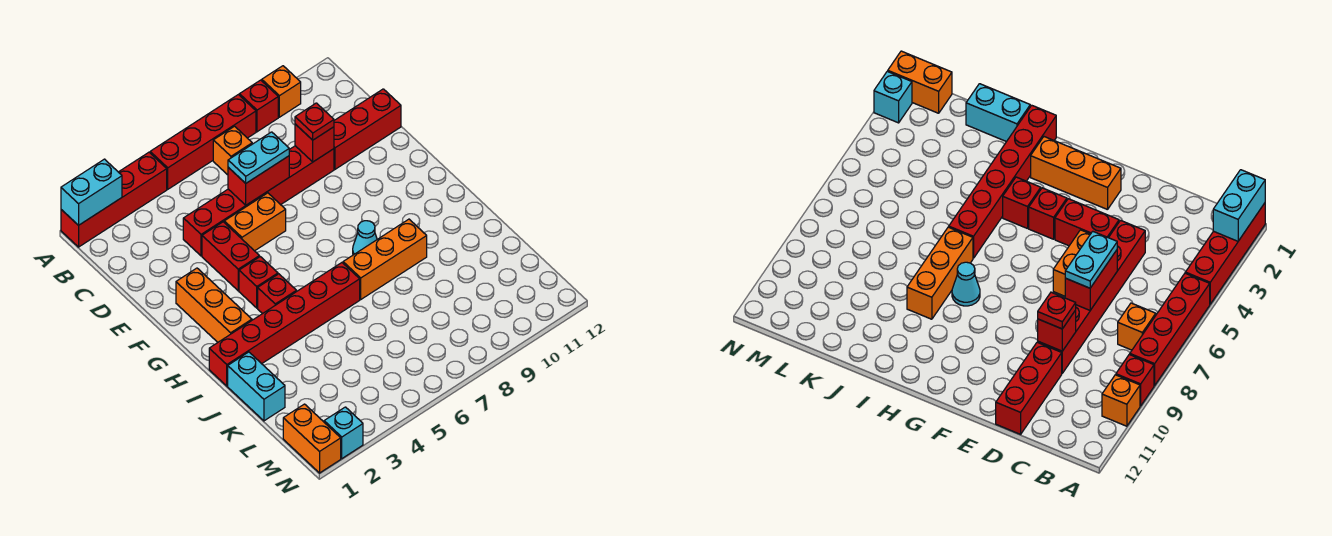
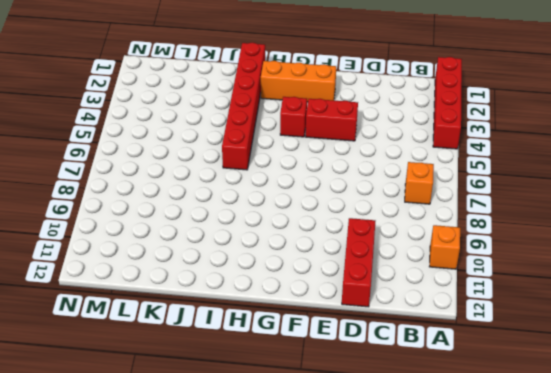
none -> red 1x4 brick [150,95,256,189]
none -> red 1x1 brick [239,80,278,132]
none -> red 1x6 brick [183,146,334,256]

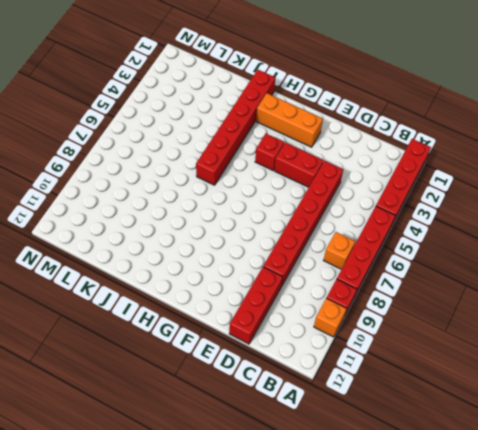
none -> orange 1x2 brick [224,193,286,251]
none -> red 1x1 brick [258,274,297,314]
none -> cyan 1x1 cone [353,221,377,255]

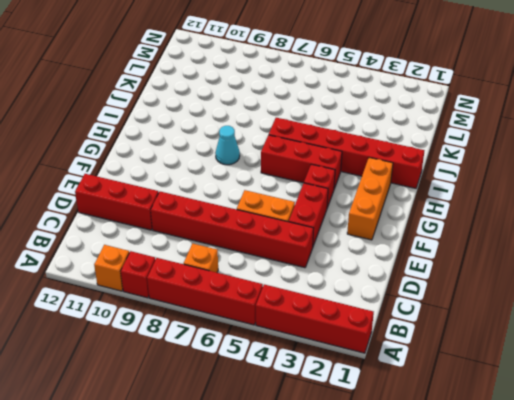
red 1x3 brick [261,135,342,189] -> red 1x1 brick [258,274,297,314]
none -> orange 1x3 brick [343,219,427,299]
none -> cyan 1x2 brick [228,352,285,421]
none -> orange 1x2 brick [283,404,341,473]

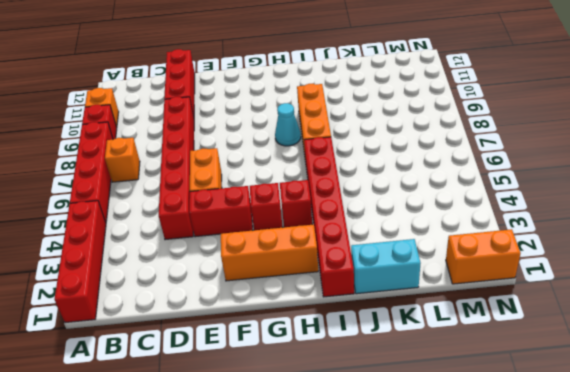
none -> cyan 1x1 brick [324,407,363,458]
none -> cyan 1x2 brick [61,159,122,225]
none -> red 1x2 brick [228,156,289,205]

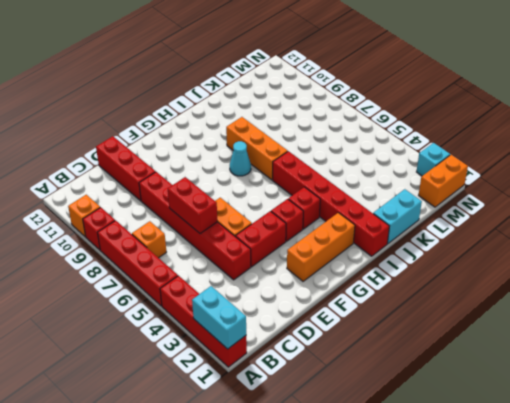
none -> red 1x1 brick [295,124,334,162]
none -> cyan 1x2 plate [228,132,289,183]
none -> red 1x1 plate [295,103,334,140]

